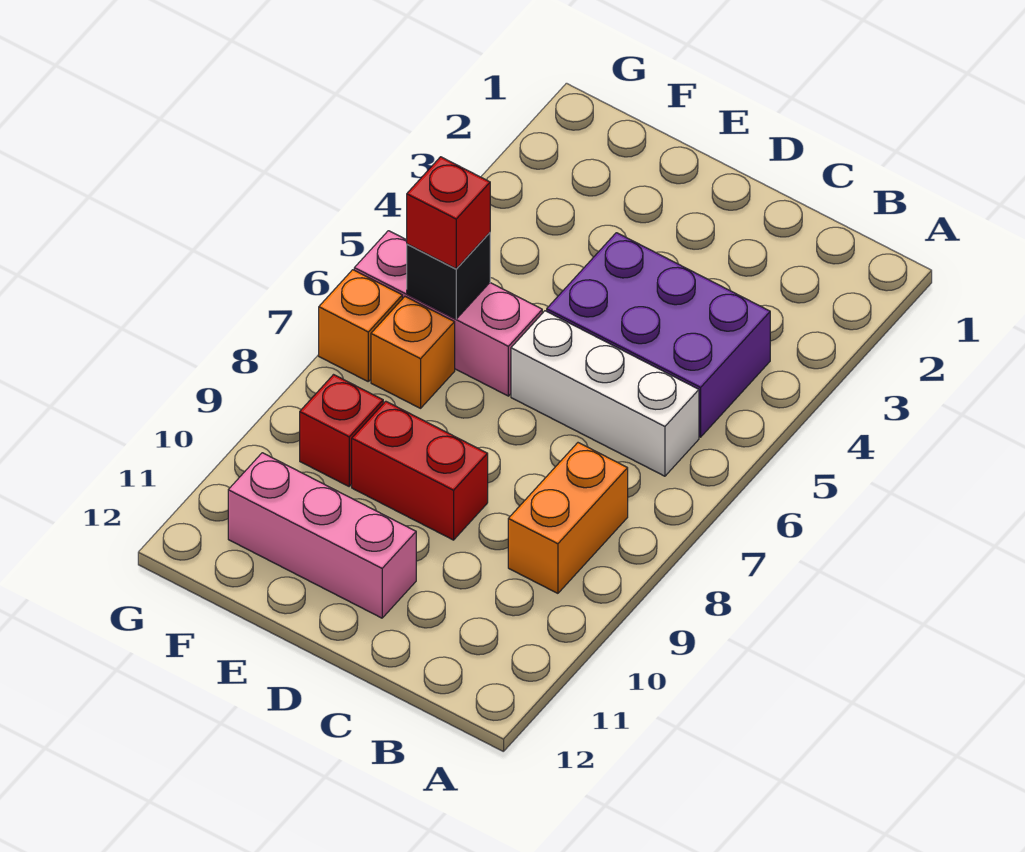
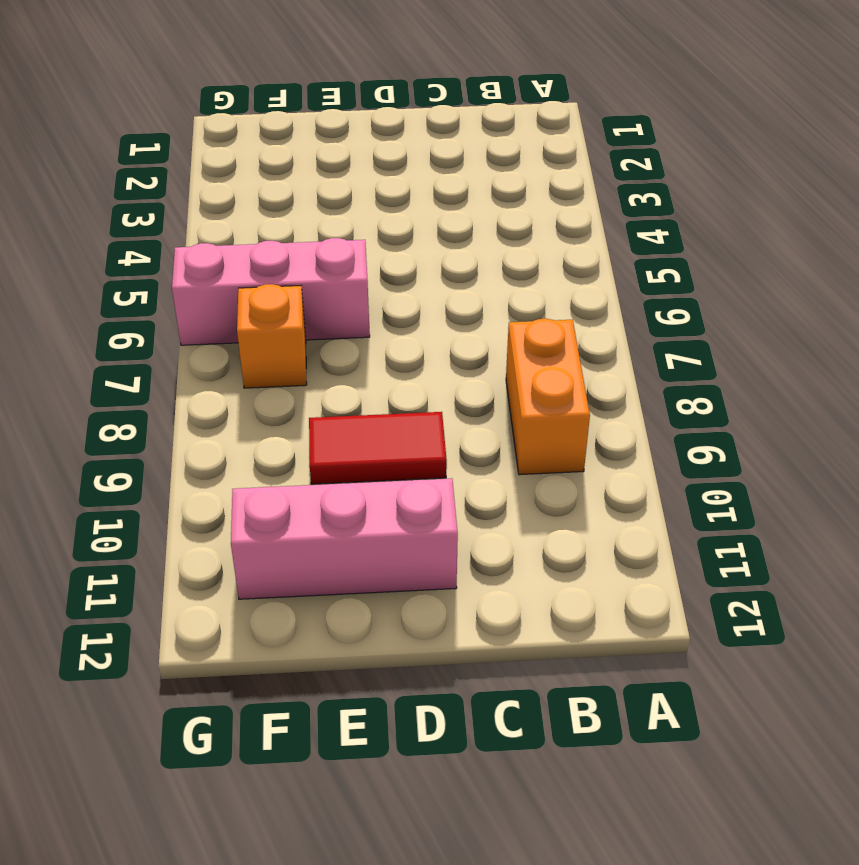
red 1x2 tile [309,412,447,484] -> red 1x2 brick [352,401,488,540]
none -> purple 2x3 brick [547,233,770,437]
none -> white 1x3 brick [511,311,699,476]

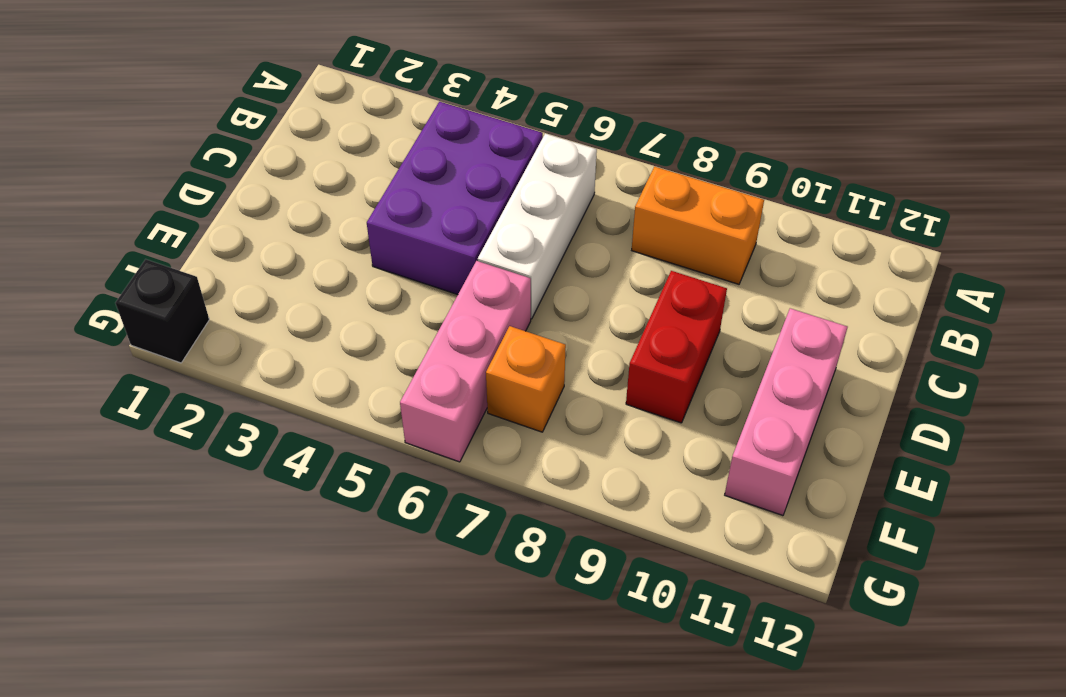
black 1x1 brick [115,259,209,363] -> black 1x1 brick moved to [407,233,490,319]
none -> red 1x1 brick [300,375,383,486]
none -> orange 1x1 brick [319,270,402,381]

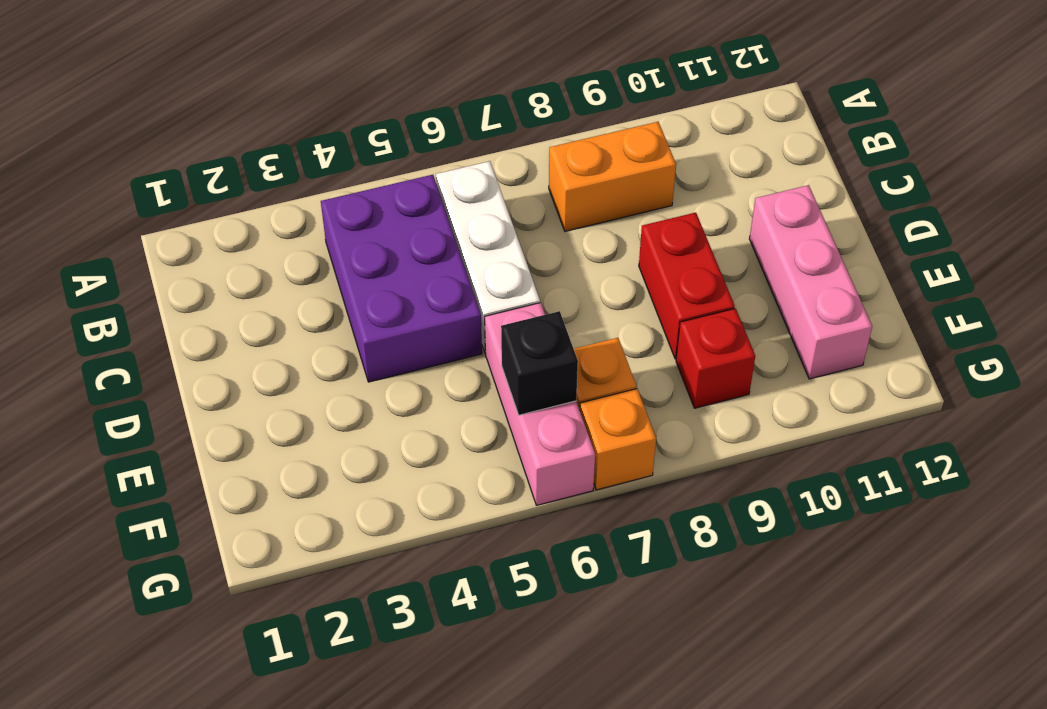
none -> red 1x1 brick [407,157,490,269]

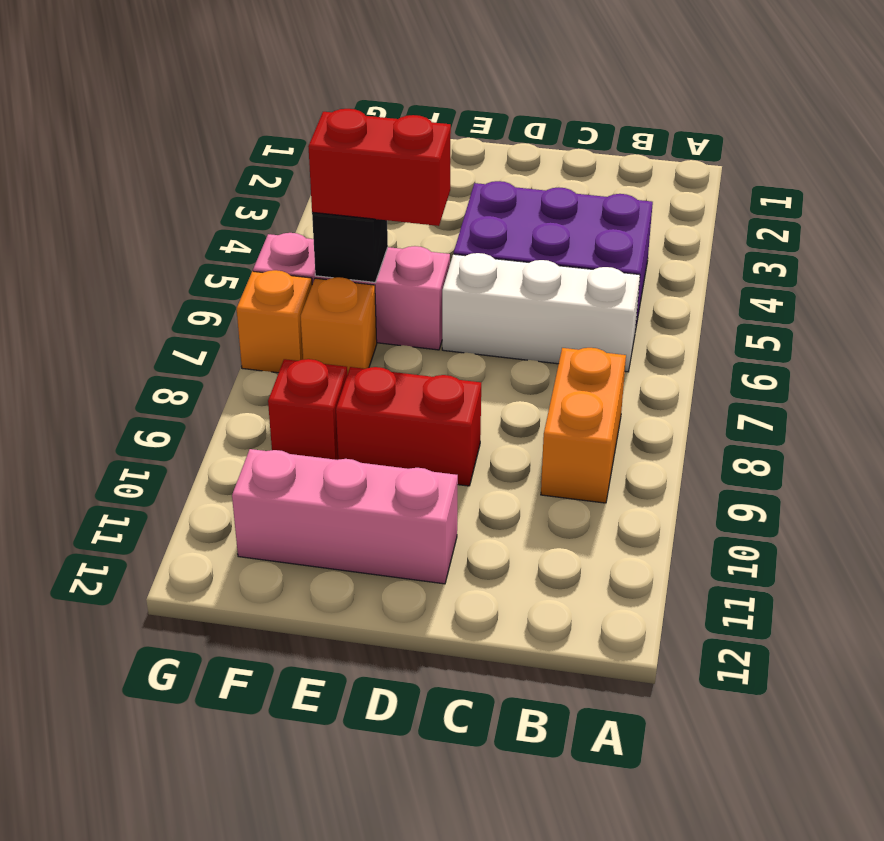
red 1x2 brick [308,109,451,226] -> red 1x1 brick [407,157,490,269]

